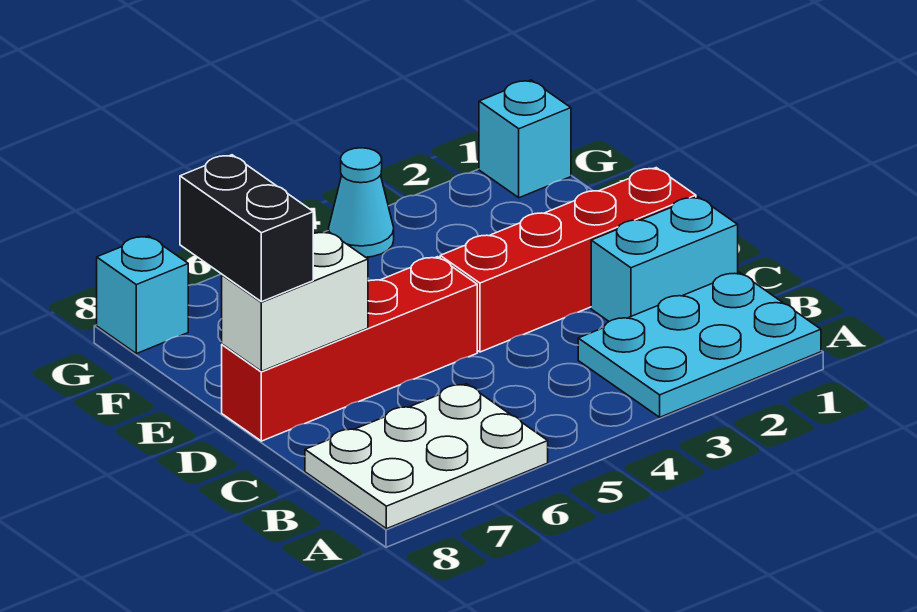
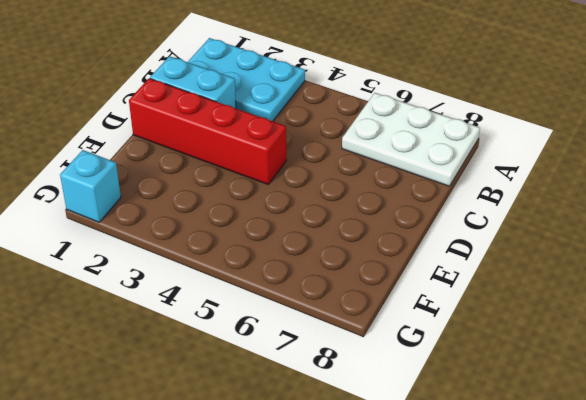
none -> red 1x4 brick [222,257,477,441]
none -> cyan 1x1 cone [328,148,394,257]

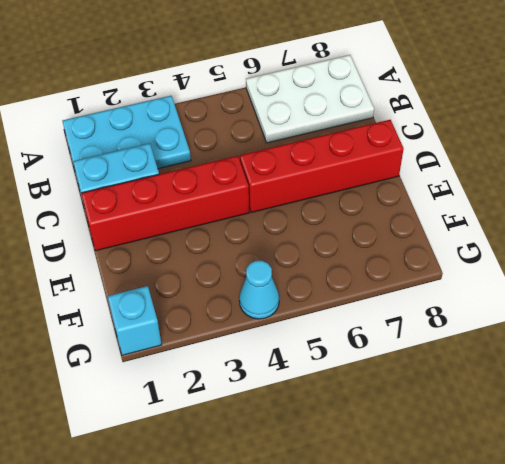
none -> cyan 1x1 brick [97,236,188,354]
none -> white 1x2 brick [222,231,368,371]

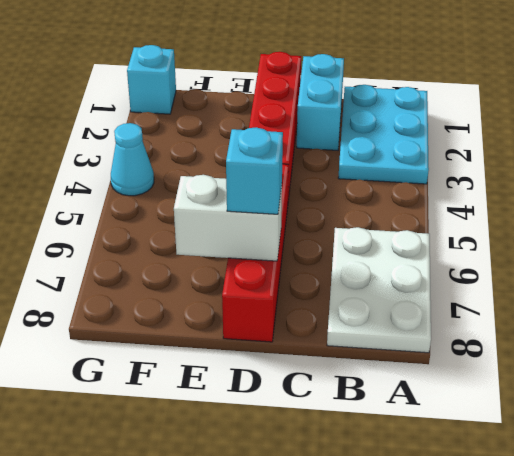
white 1x2 brick [174,175,282,261] -> white 1x2 brick turned to [222,231,368,371]
cyan 1x1 brick [226,127,283,214] -> cyan 1x1 brick moved to [97,236,188,354]
none -> black 1x2 brick [180,155,313,302]

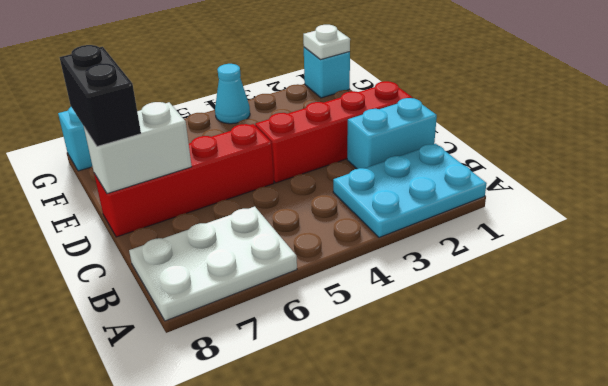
white 1x1 plate [303,25,350,60] -> none

